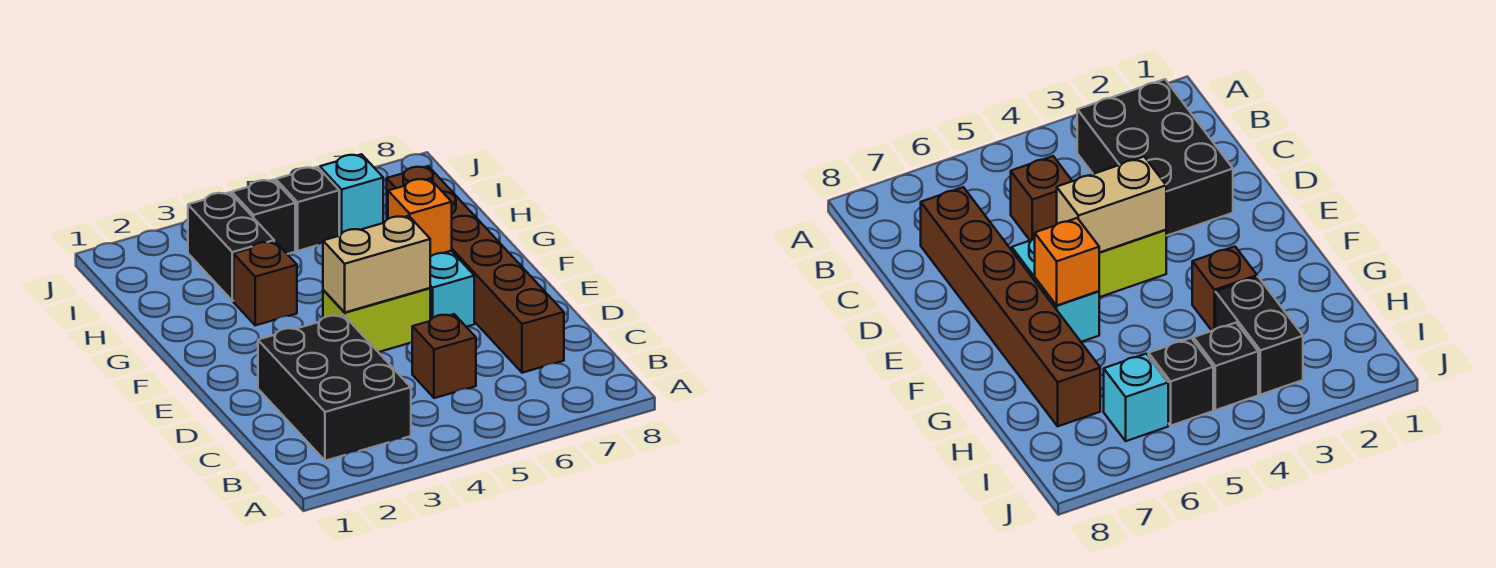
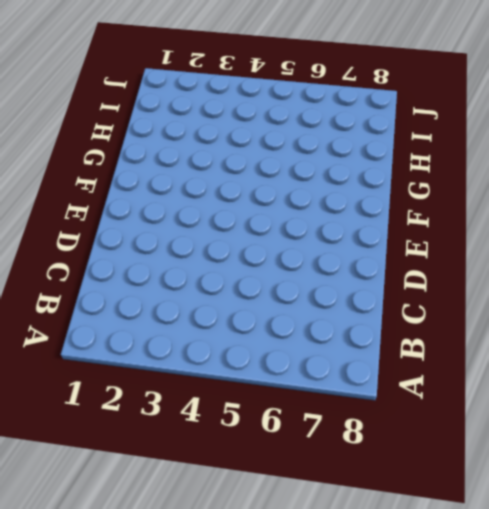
none -> black 2x3 brick [258,315,411,461]
none -> brown 1x1 brick [412,314,476,398]
none -> brown 1x6 brick [387,166,564,373]

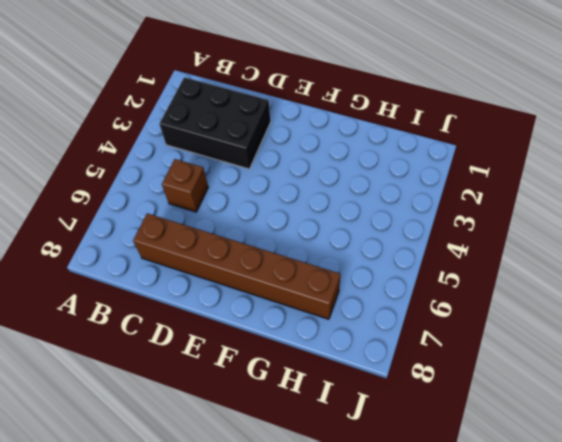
none -> lime 1x2 brick [323,288,430,352]
none -> cyan 1x2 brick [430,251,474,327]
none -> brown 1x1 brick [234,242,297,325]

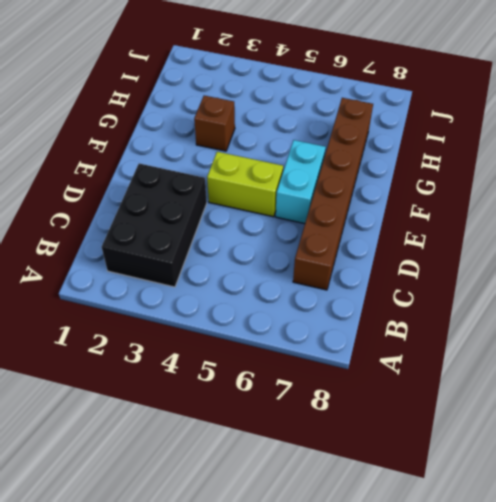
none -> brown 1x1 brick [412,314,476,398]
none -> black 1x2 brick [188,192,274,301]
none -> black 1x1 brick [232,180,295,254]

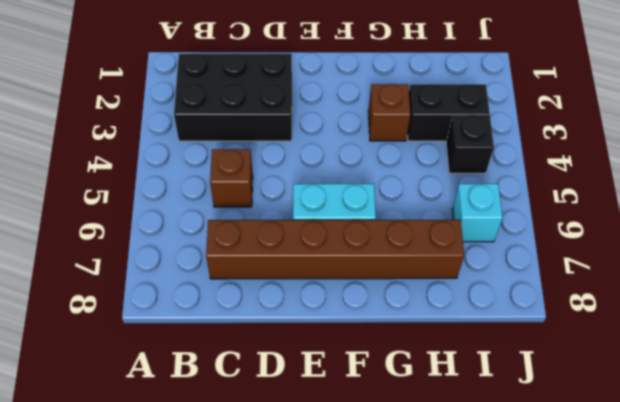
none -> lime 1x2 brick [323,288,430,352]
none -> black 1x1 brick [276,167,339,251]
none -> tan 1x2 brick [323,216,430,312]

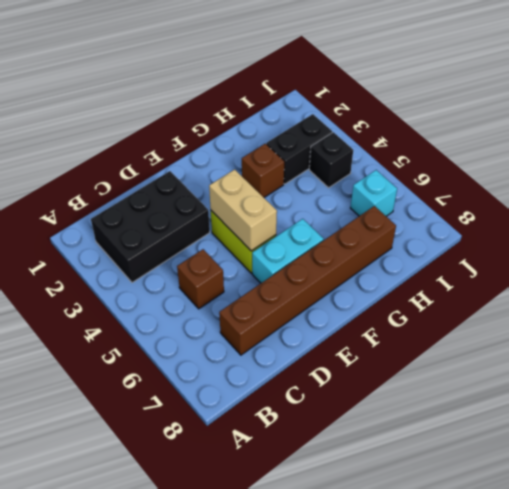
none -> black 1x1 brick [276,167,339,251]
none -> orange 1x1 brick [388,179,452,257]

